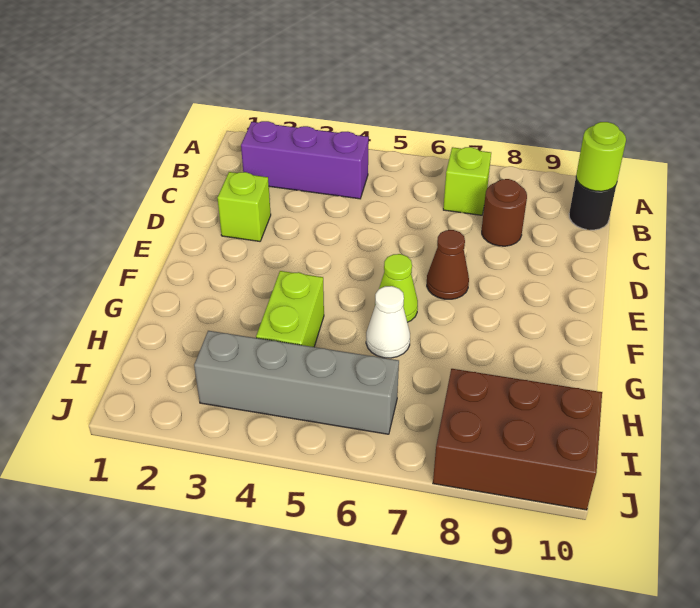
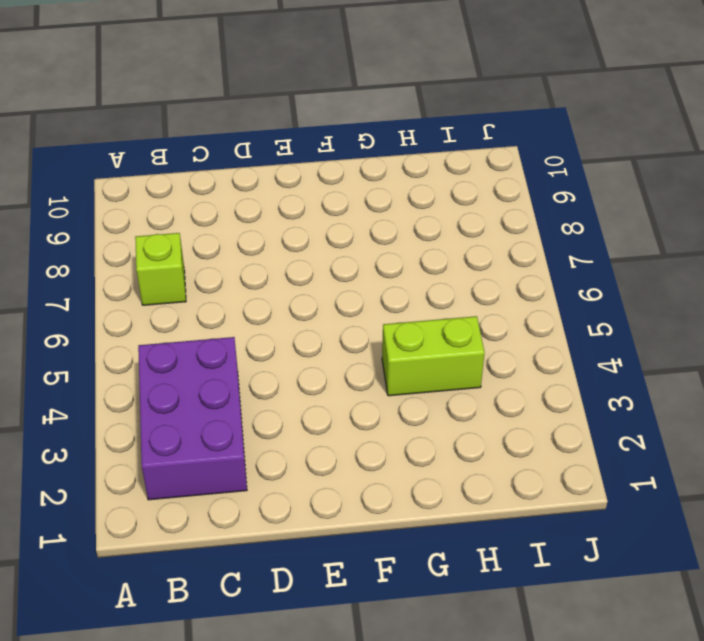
purple 2x3 brick [138,337,247,500] -> purple 1x3 brick [241,121,369,199]
none -> black 1x1 round brick [569,178,617,230]
none -> brown 1x1 round brick [482,179,527,246]
none -> lime 1x1 brick [217,172,271,241]

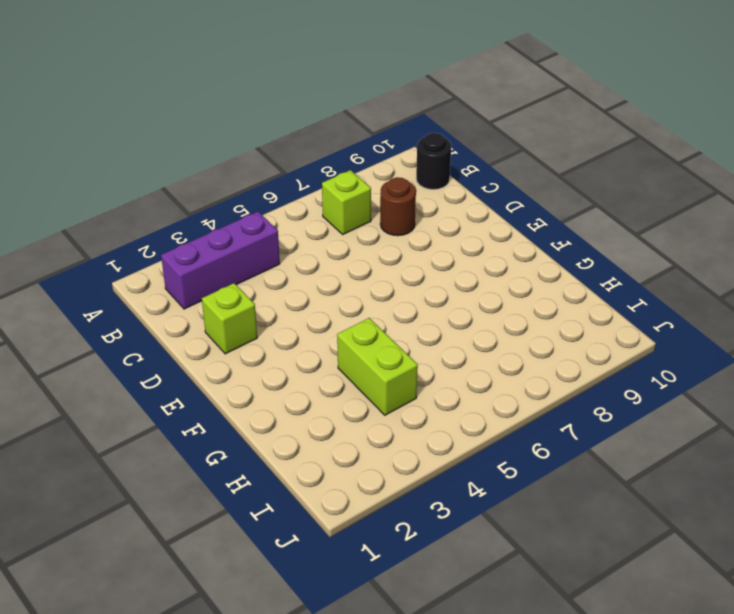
none -> brown 1x1 cone [427,230,469,299]
none -> lime 1x1 cone [375,254,418,322]
none -> white 1x1 cone [366,286,410,358]

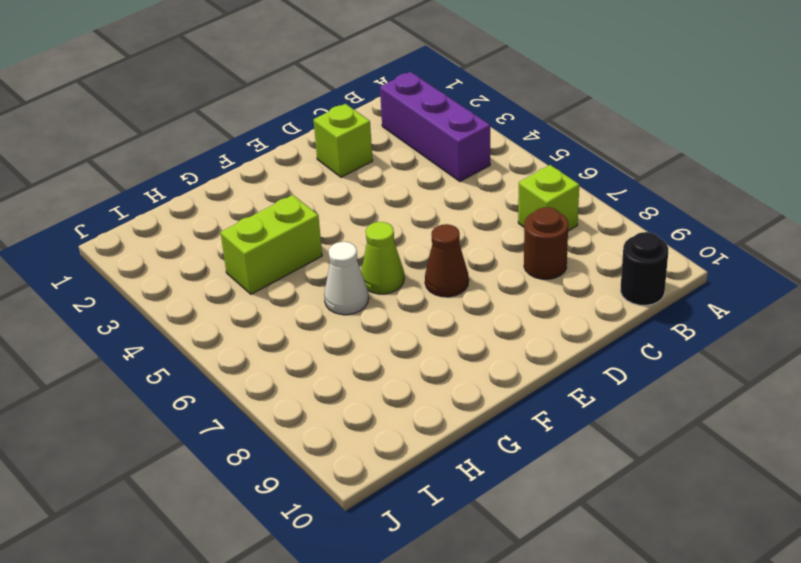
none -> grey 1x4 brick [194,331,399,434]
none -> brown 2x3 brick [433,369,602,510]
none -> lime 1x1 round brick [576,122,626,191]

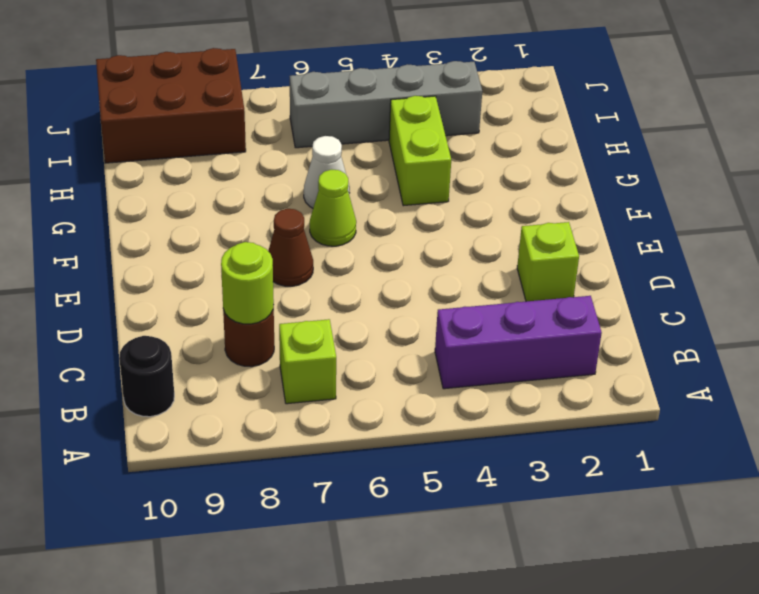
lime 1x1 round brick [221,242,274,324] -> lime 1x1 round brick moved to [576,122,626,191]

